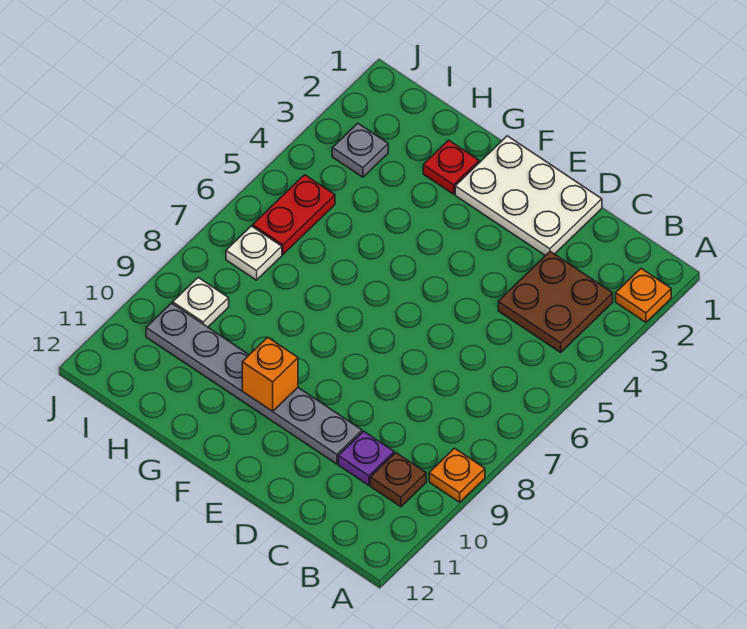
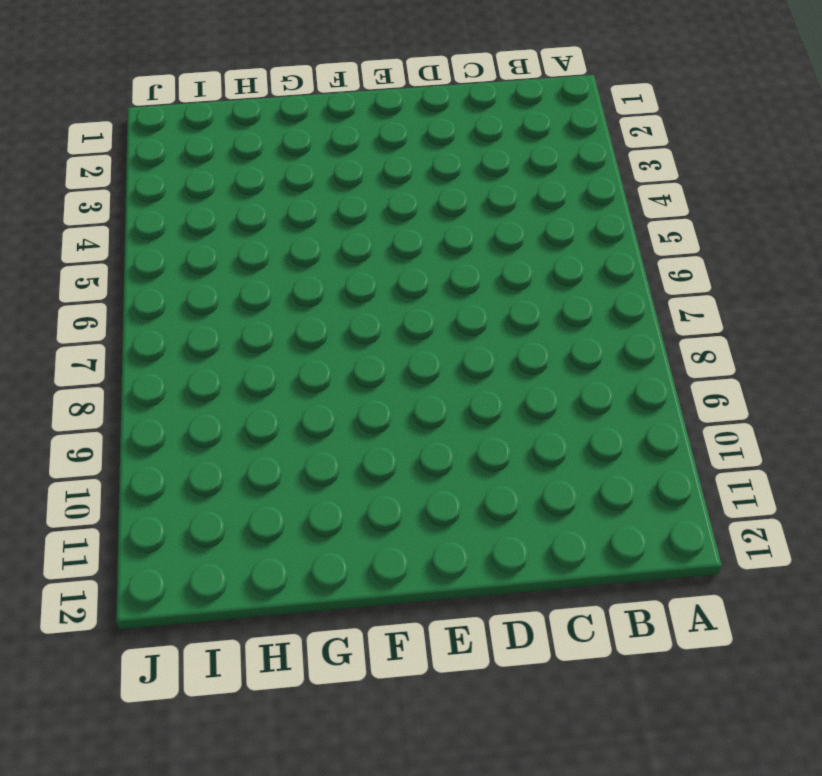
none -> orange 1x1 plate [616,269,671,322]
none -> orange 1x1 plate [429,448,485,502]
none -> brown 2x2 plate [498,251,613,352]

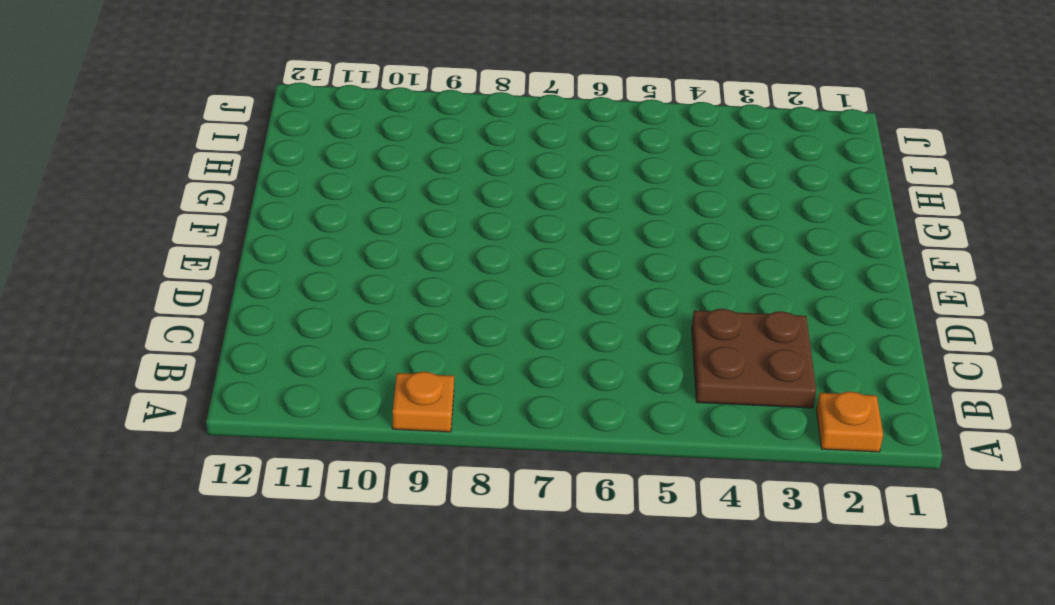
none -> brown 1x1 plate [370,453,426,507]
none -> purple 1x1 plate [338,431,394,485]
none -> white 2x3 plate [455,136,602,256]

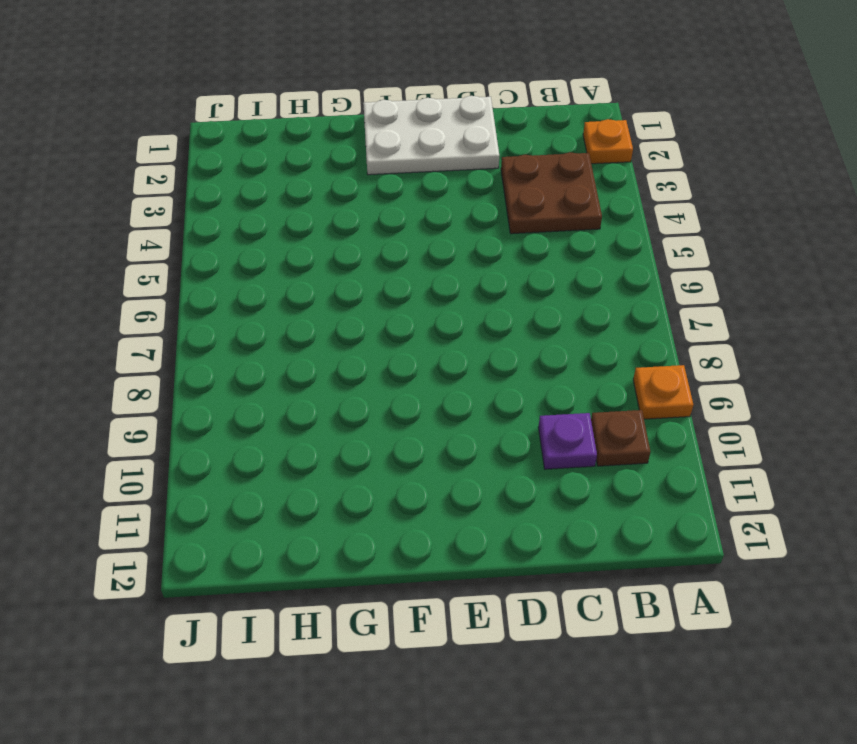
none -> grey 1x6 plate [146,303,362,464]
none -> red 1x1 plate [423,140,479,194]
none -> grey 1x1 plate [332,123,388,177]

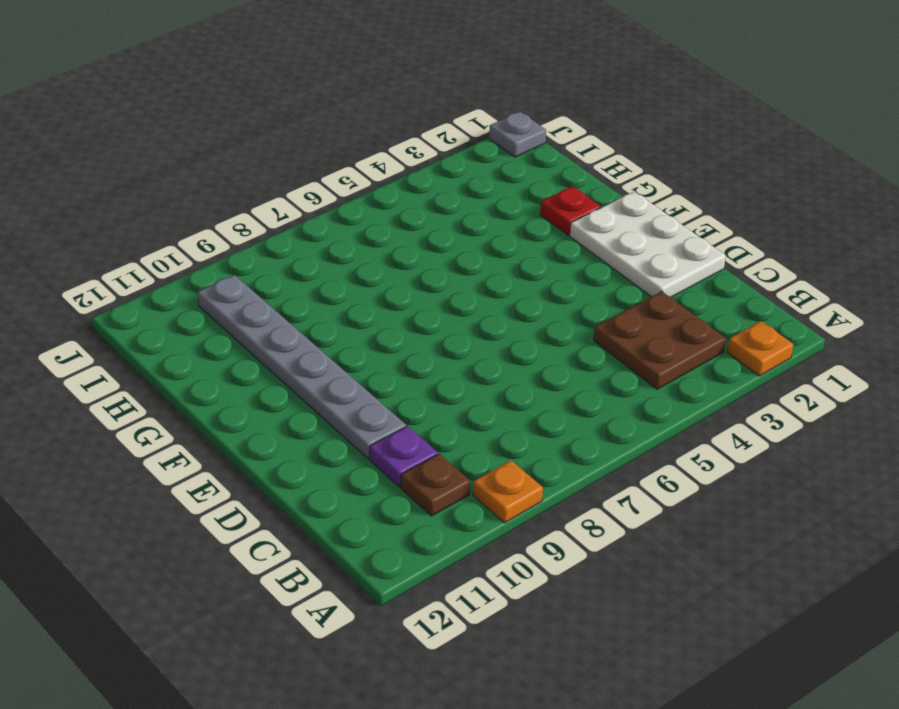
grey 1x1 plate [489,112,546,157] -> grey 1x1 plate moved to [332,123,388,177]
none -> red 1x2 plate [253,175,335,254]
none -> white 1x1 plate [226,226,282,280]
none -> white 1x1 plate [173,278,229,327]

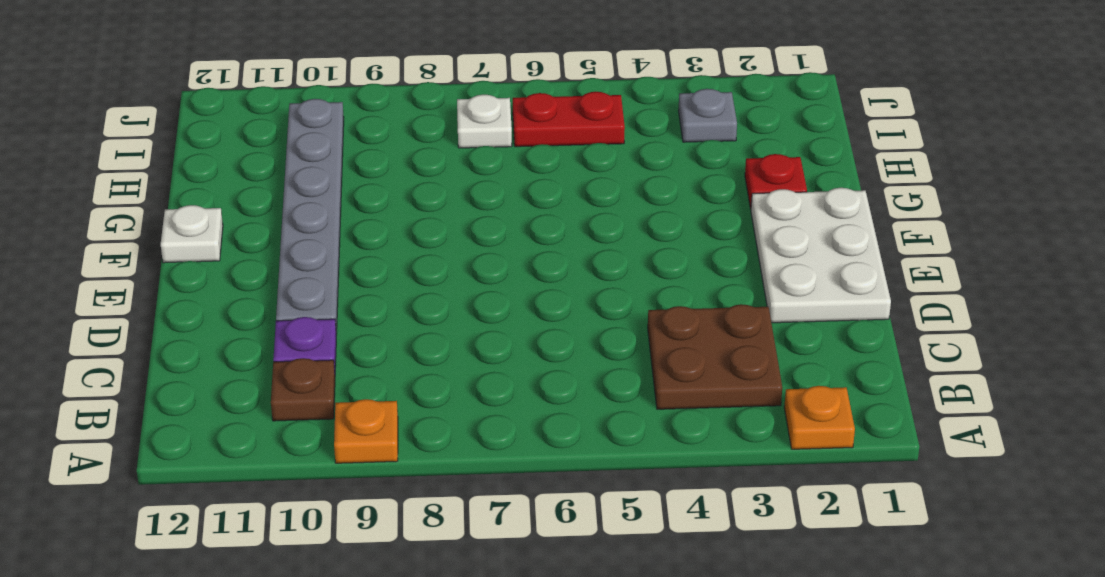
white 1x1 plate [161,205,223,263] -> white 1x1 plate moved to [173,278,229,327]
none -> orange 1x1 brick [242,337,298,411]

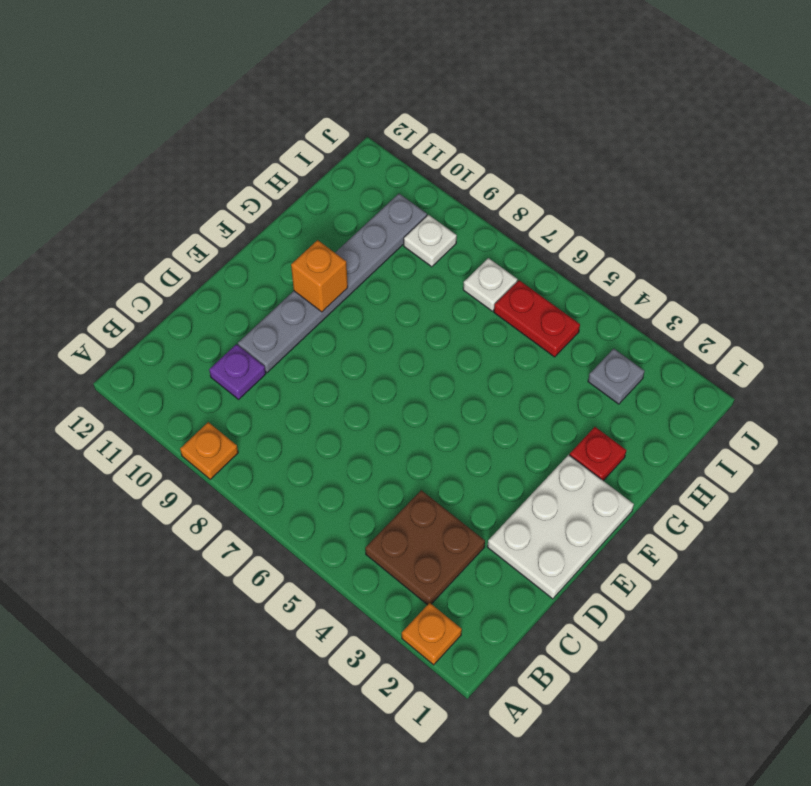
none -> brown 1x1 plate [370,453,426,507]

